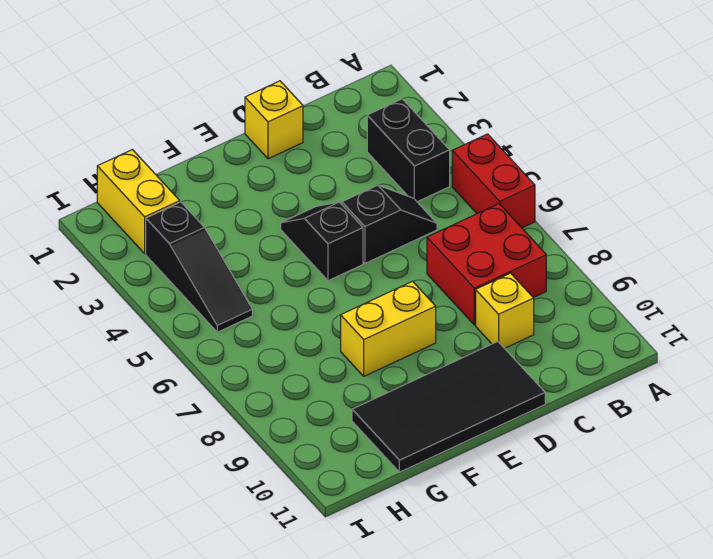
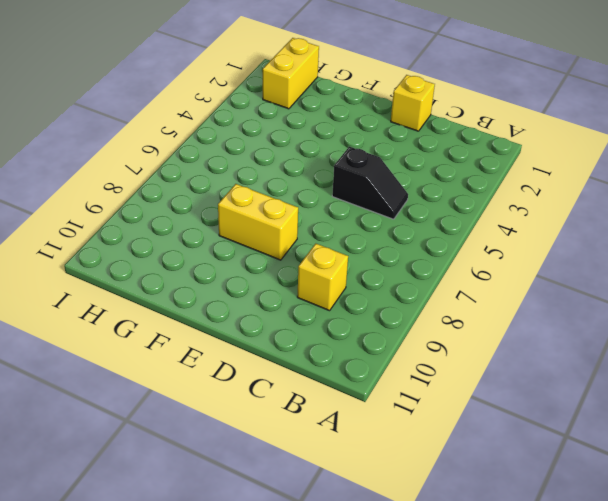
none -> red 1x2 brick [452,134,535,228]
none -> black 1x2 brick [367,99,450,202]

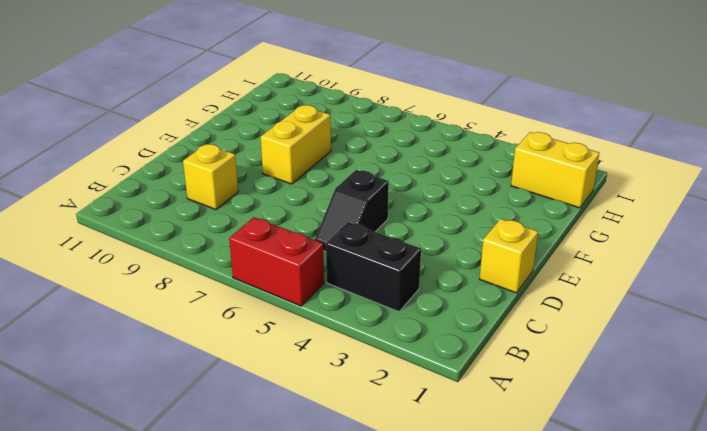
none -> red 2x2 brick [427,204,546,325]
none -> black 2x4 tile [352,342,545,472]

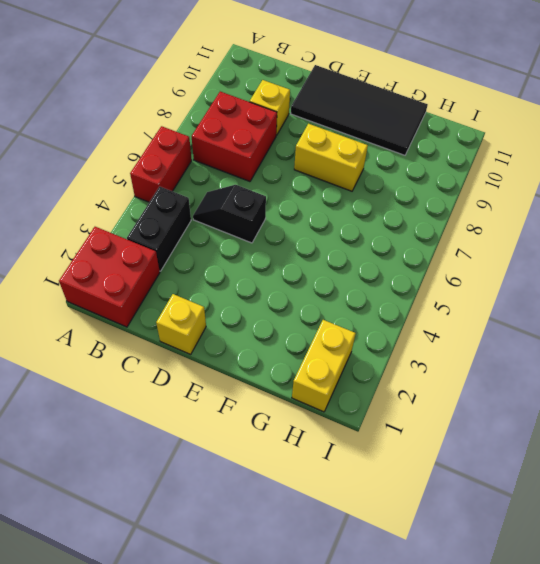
red 2x2 brick [59,227,160,327] -> none
none -> black 1x2 slope [281,202,363,281]
none -> black 1x3 slope [146,202,252,332]

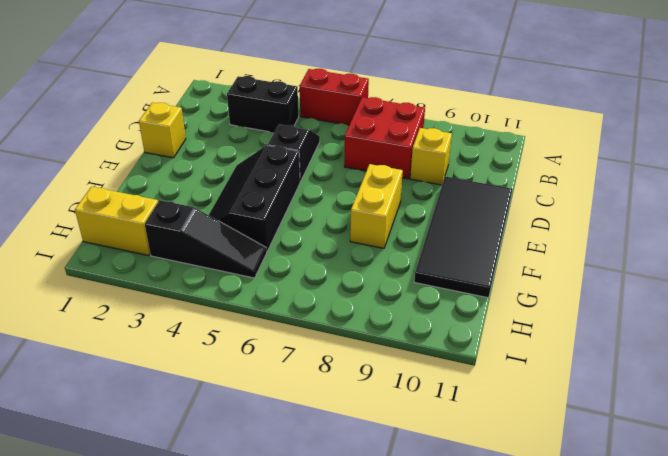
black 2x3 slope [209,145,300,252] -> black 1x2 slope [281,202,363,281]

